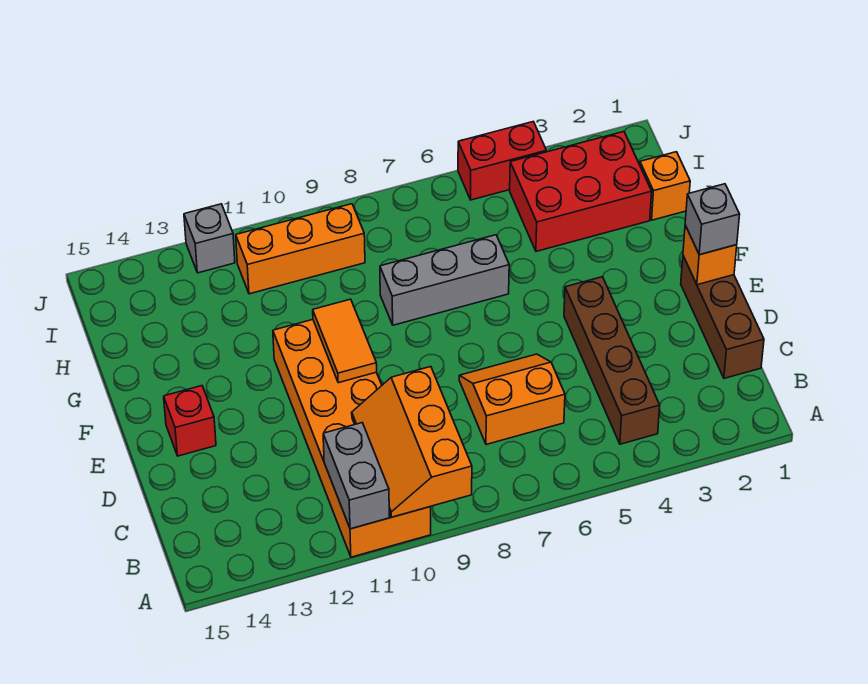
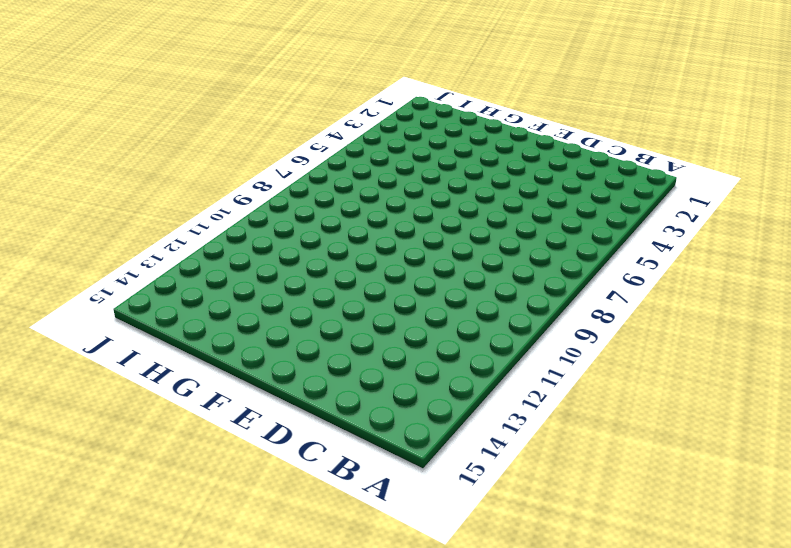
none -> orange 2x6 brick [273,320,431,557]
none -> brown 1x4 brick [564,277,660,444]
none -> brown 1x3 brick [681,256,764,378]

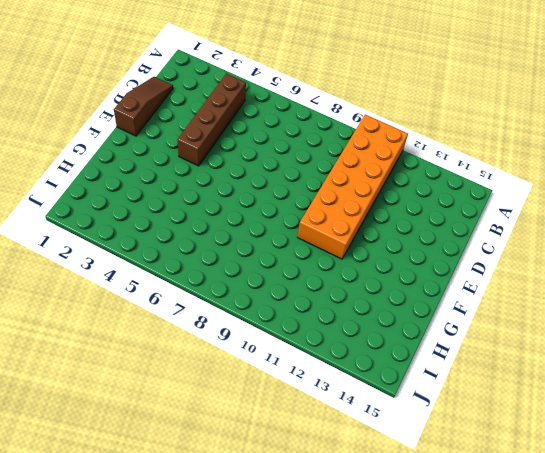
brown 1x3 slope [114,77,173,136] -> brown 1x3 brick [681,256,764,378]
none -> orange 2x2 slope [459,354,565,445]
none -> red 1x1 brick [164,386,216,456]
none -> grey 1x3 brick [380,235,509,325]

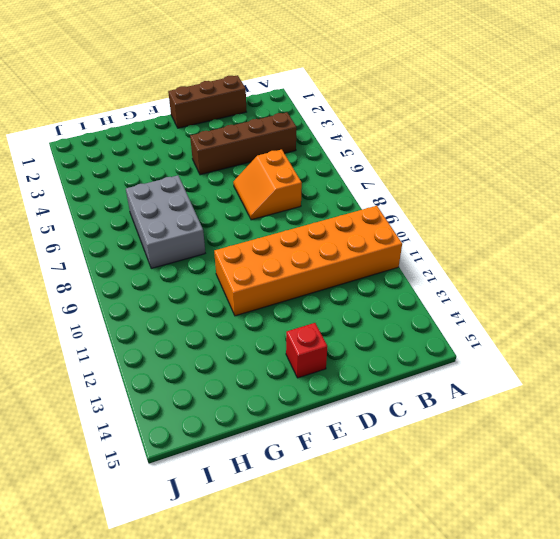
grey 2x3 brick [126,175,205,268] -> grey 1x3 brick [380,235,509,325]
none -> orange 1x1 brick [640,152,690,220]
none -> red 2x3 brick [510,132,652,251]
none -> orange 1x3 brick [236,204,365,294]

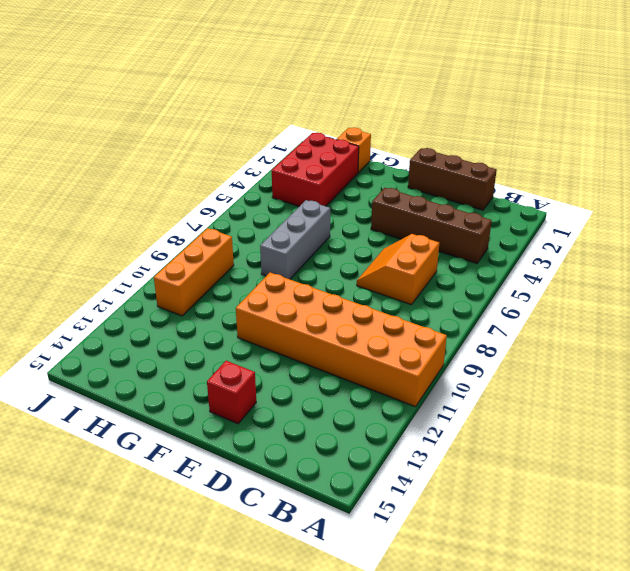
none -> red 1x2 brick [458,122,546,200]
none -> grey 1x1 brick [184,204,235,273]
none -> orange 2x3 slope [352,367,472,517]

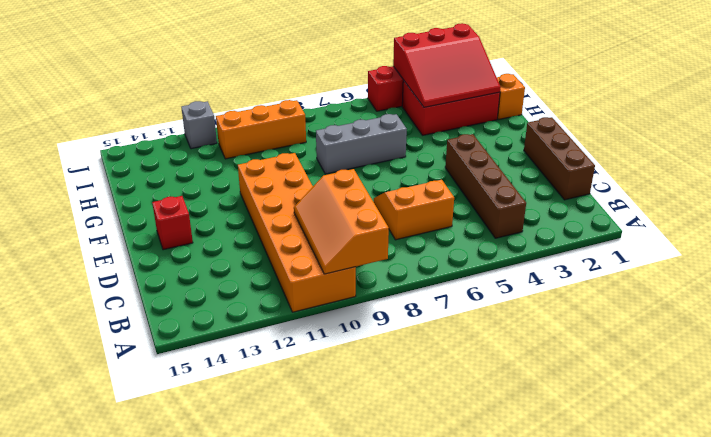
red 3x3 slope [393,23,501,107] -> none
none -> grey 1x2 brick [323,423,389,529]
none -> orange 1x1 brick [683,225,737,285]
none -> orange 1x2 tile [313,299,377,383]

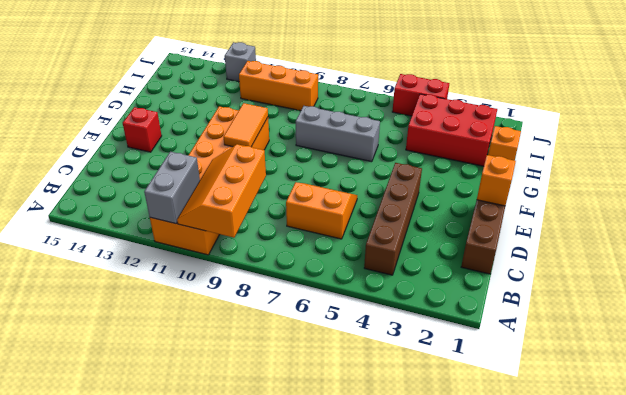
none -> grey 1x1 brick [685,184,740,255]

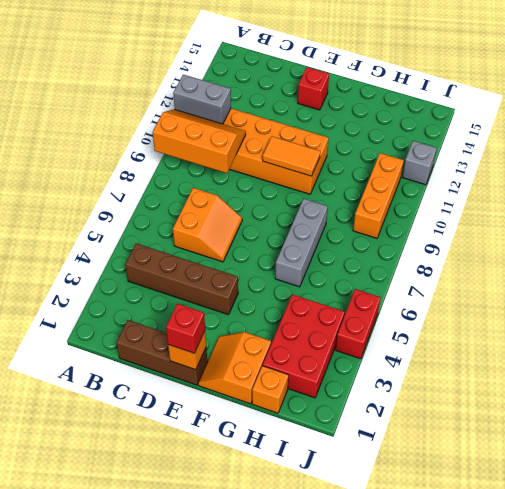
red 1x1 brick [166,304,205,353] -> grey 1x1 brick [685,184,740,255]
orange 2x2 slope [198,332,271,404] -> none

